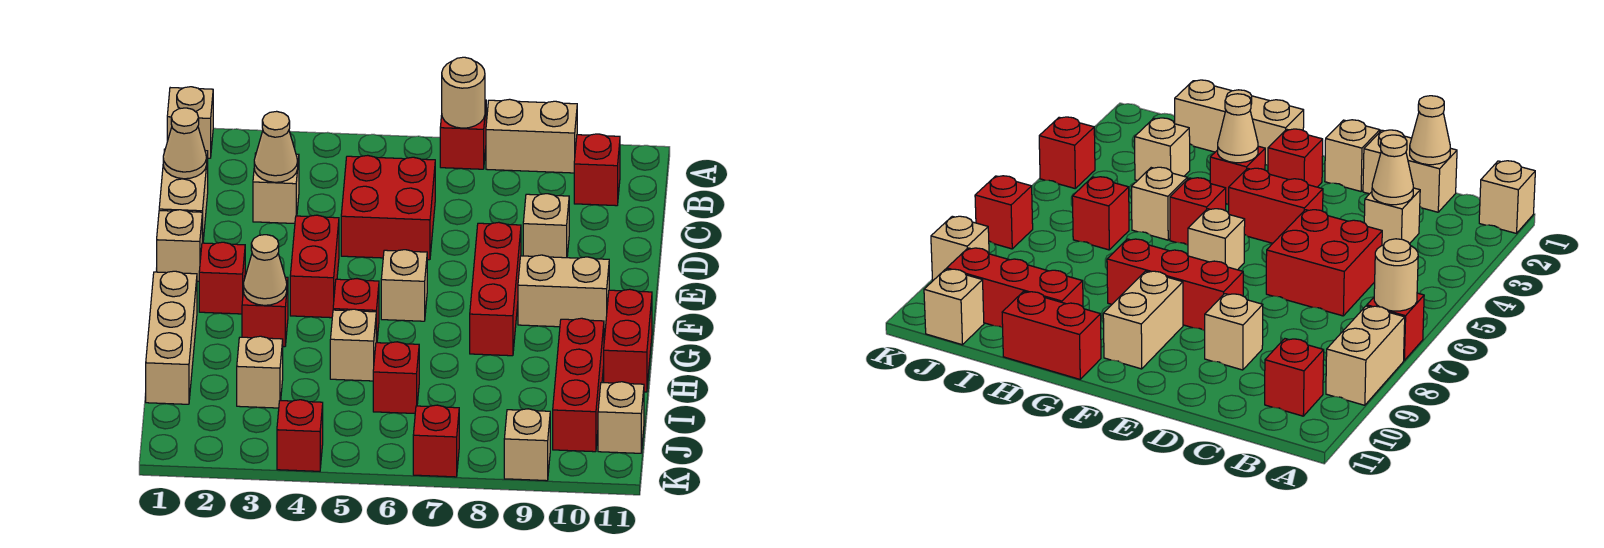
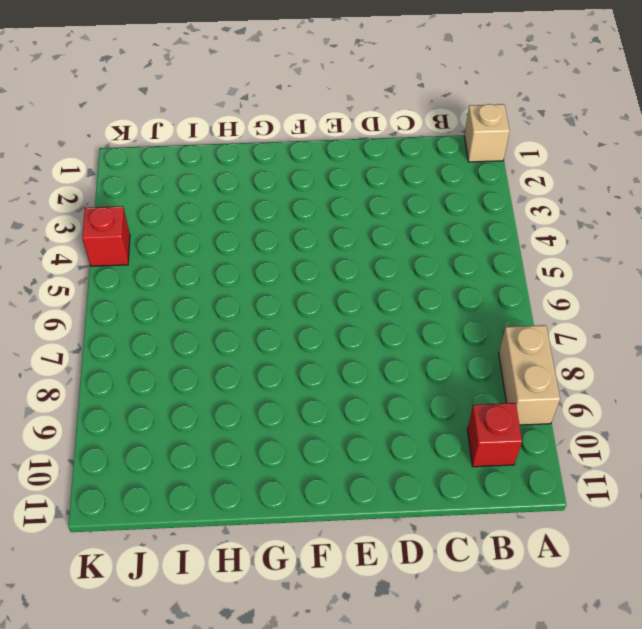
none -> red 1x1 brick [440,100,486,169]
none -> tan 1x2 brick [159,149,208,243]
none -> tan 1x1 brick [253,153,299,224]
none -> red 2x2 brick [341,155,435,260]

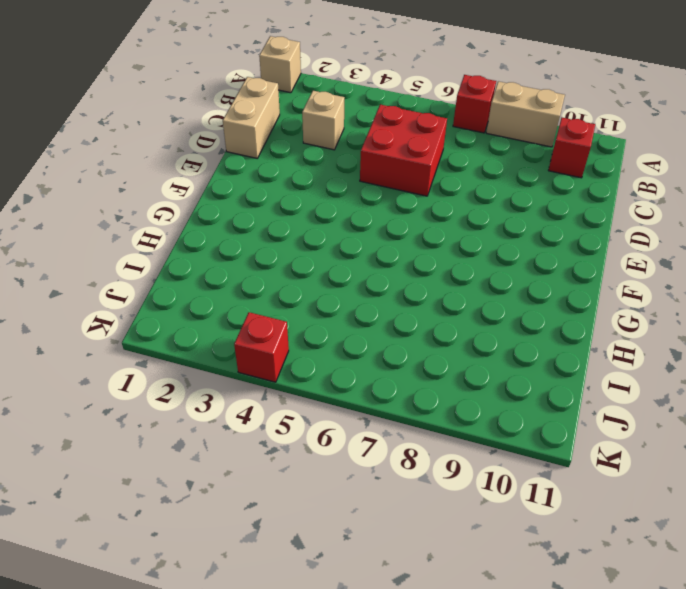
none -> tan 1x1 brick [523,194,569,258]
none -> tan 1x1 brick [157,210,202,281]
none -> red 1x2 brick [290,215,339,318]
none -> red 1x3 brick [470,222,521,356]

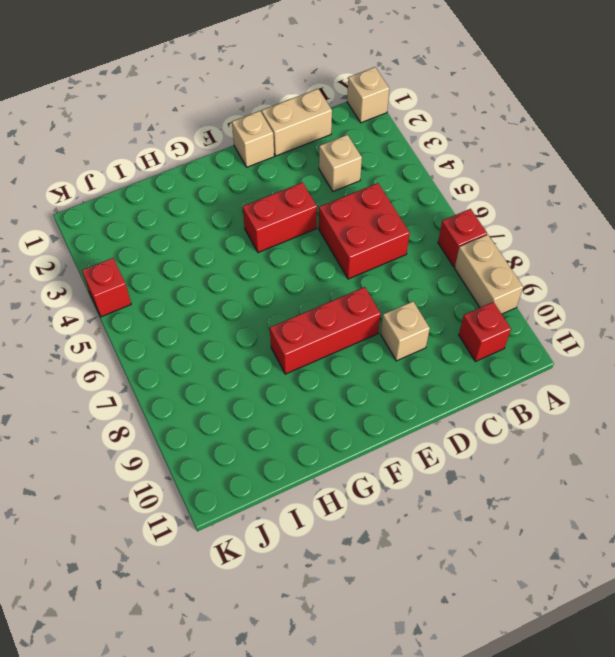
none -> red 1x1 brick [199,242,245,314]
none -> tan 1x1 brick [381,250,427,321]
none -> tan 1x2 brick [518,255,609,329]
none -> tan 1x3 brick [146,271,197,404]

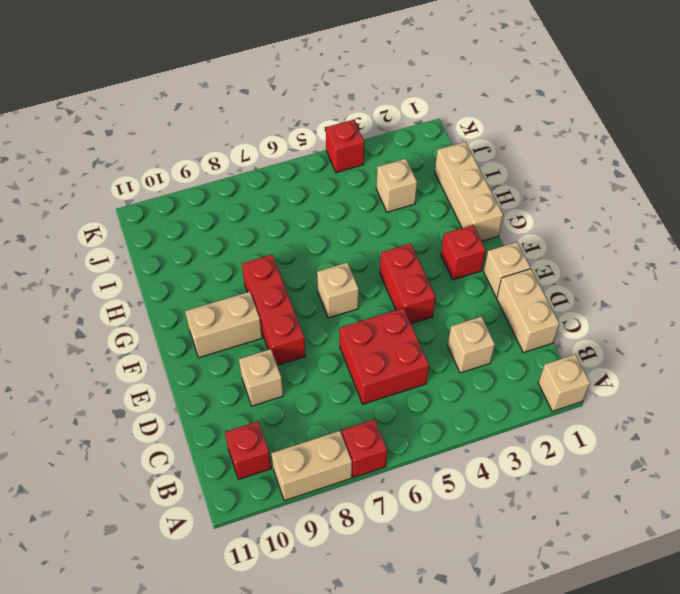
none -> red 1x1 brick [242,277,288,347]
none -> red 1x1 brick [333,279,379,342]
none -> red 1x2 brick [604,289,652,392]
none -> tan 1x1 brick [330,309,376,381]

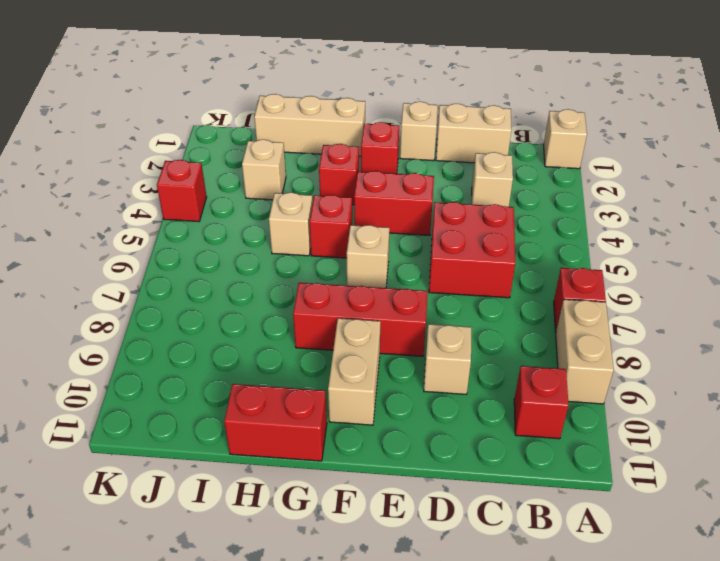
none -> red 1x3 brick [553,318,604,452]
none -> red 1x1 brick [373,342,419,414]
none -> tan 1x1 brick [598,382,644,453]
none -> red 1x1 brick [413,405,459,477]

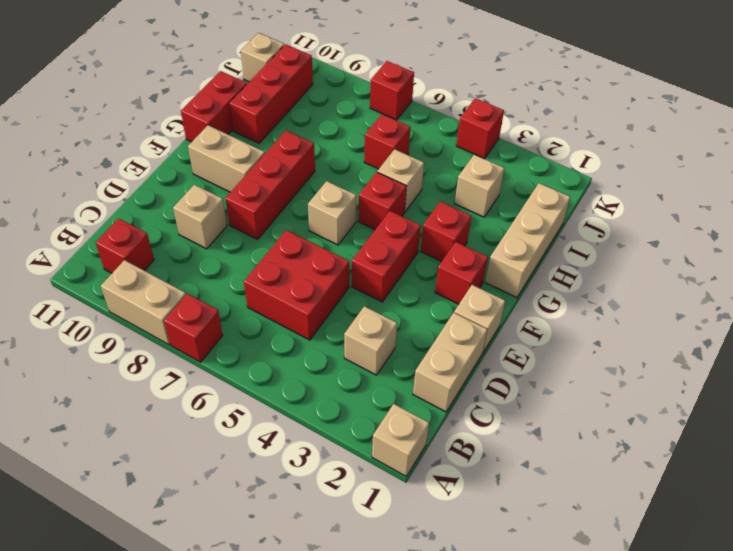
none -> tan 1x1 brick [504,409,550,481]
none -> tan 1x1 round brick [442,57,485,128]
none -> tan 1x1 cone [163,108,207,179]
none -> tan 1x1 cone [254,111,298,182]

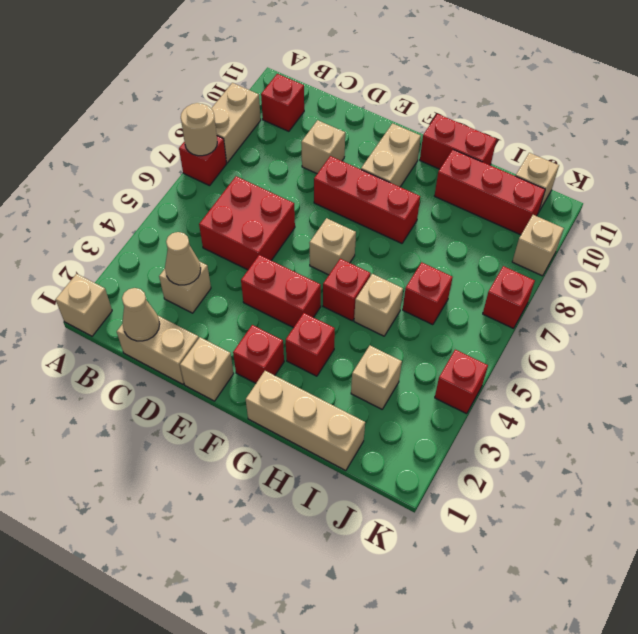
none -> tan 1x1 cone [243,235,287,305]

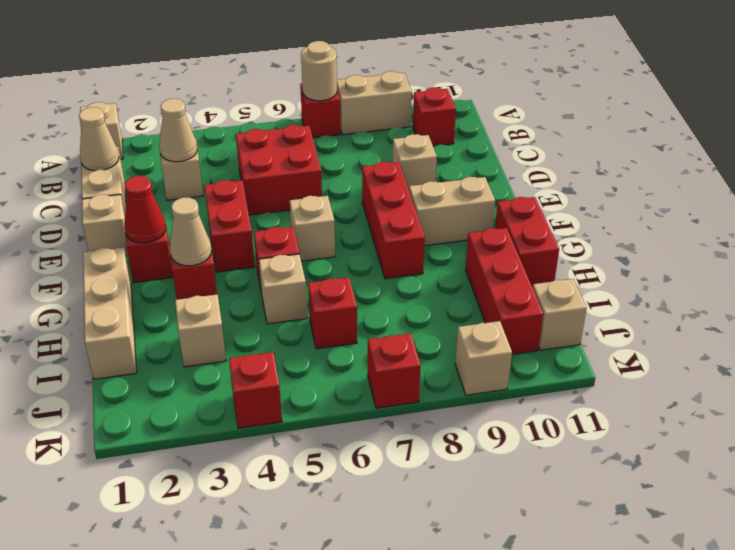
red 1x1 cone [124,176,166,243] -> none

